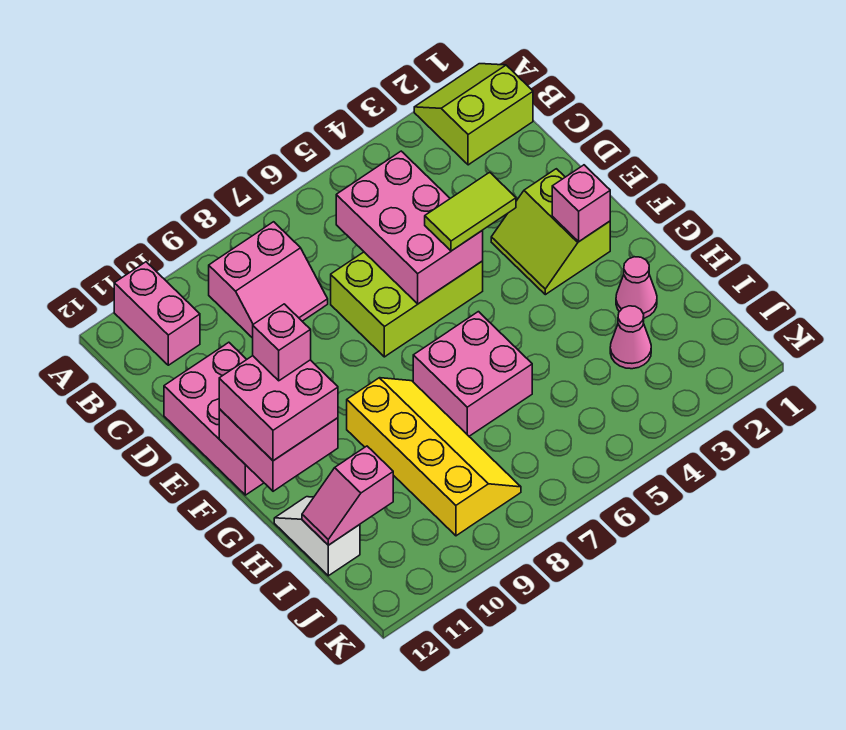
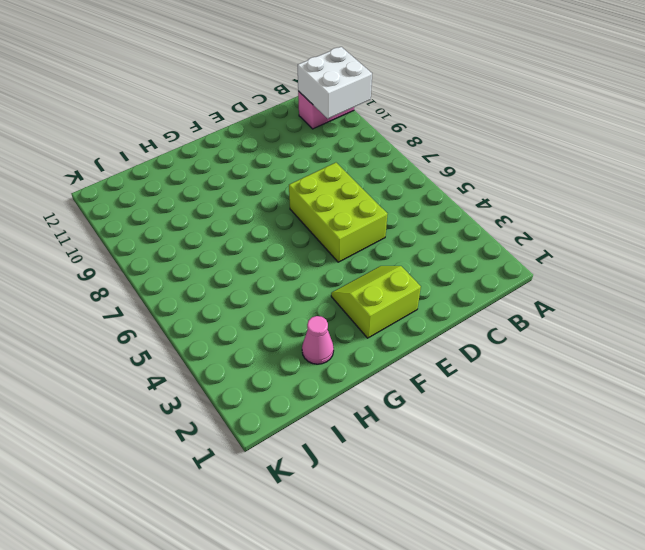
white 2x2 brick [298,47,372,118] -> none
none -> lime 2x2 slope [414,64,533,165]
none -> pink 2x2 slope [209,222,328,338]
none -> pink 2x3 brick [164,342,264,495]

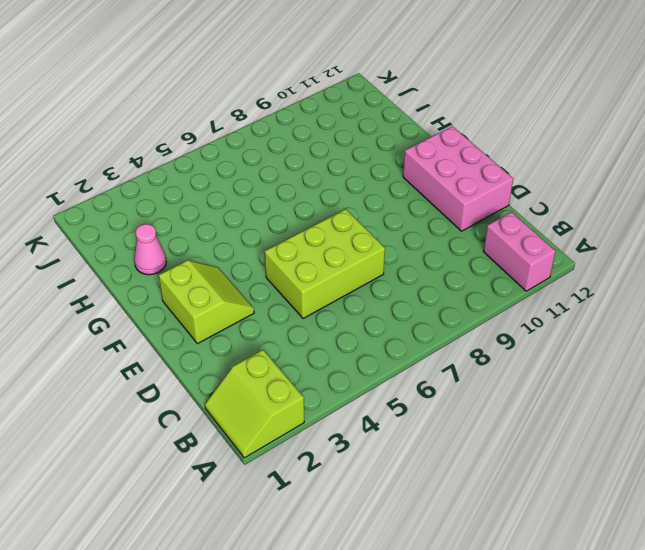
lime 2x2 slope [205,350,304,458] -> lime 2x2 slope turned to [414,64,533,165]
none -> pink 2x2 slope [209,222,328,338]
none -> pink 2x2 brick [413,312,532,436]
none -> yellow 2x4 slope [347,378,521,536]

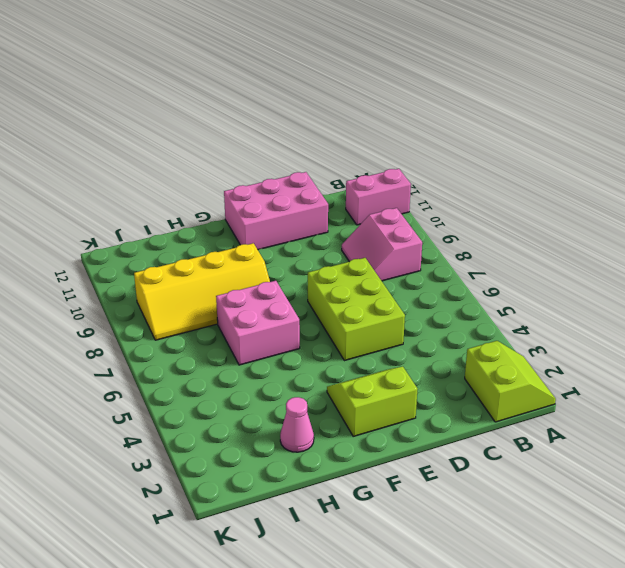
none -> white 1x2 slope [274,497,360,576]
none -> pink 1x1 cone [610,306,651,369]
none -> pink 2x3 brick [336,151,483,304]

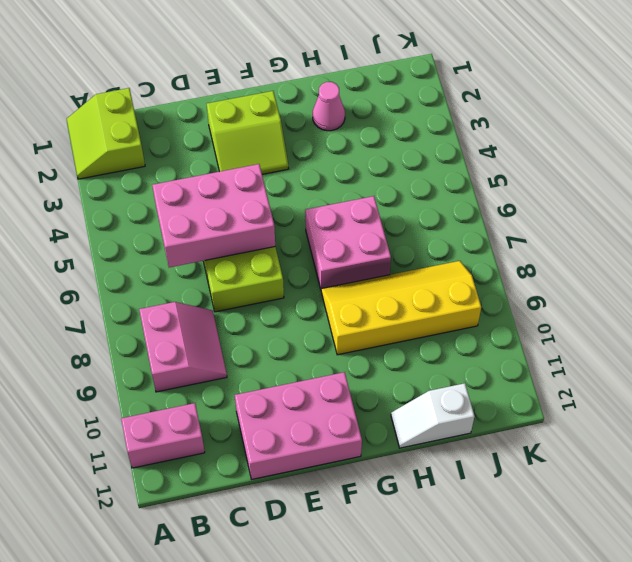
none -> pink 1x1 cone [610,306,651,369]
none -> pink 1x1 brick [552,165,610,241]
none -> pink 2x2 brick [219,409,338,491]

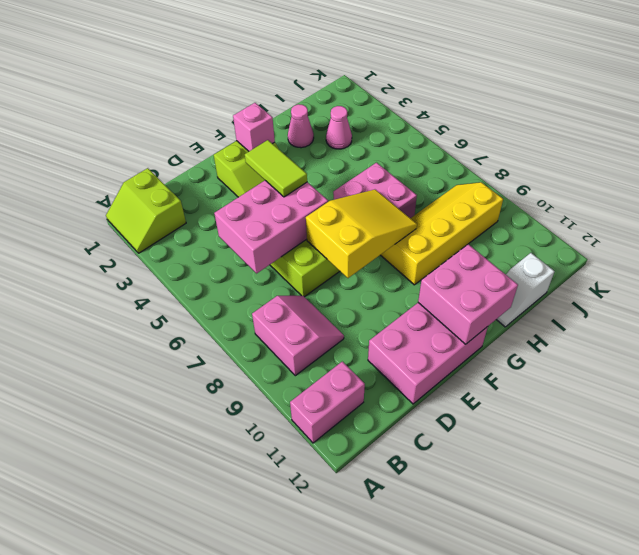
yellow 2x3 slope [306,190,417,278] -> none
none -> pink 1x2 slope [302,446,393,545]
none -> pink 2x2 brick [219,356,338,461]
none -> pink 1x1 brick [253,304,311,381]

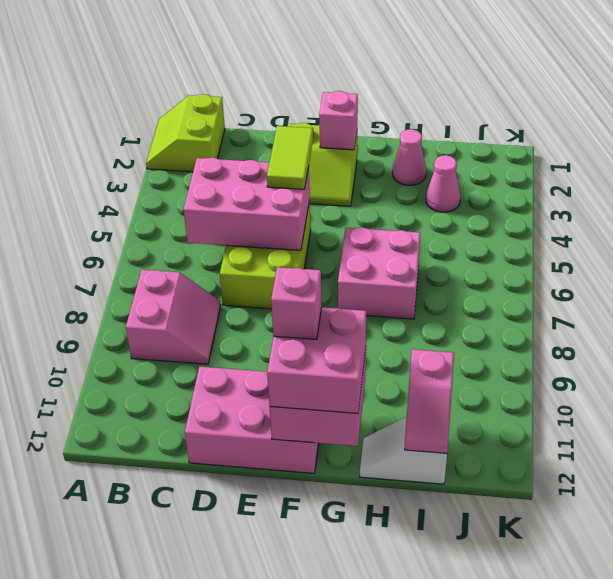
none -> pink 1x2 brick [114,262,200,365]
none -> yellow 2x4 slope [347,378,521,536]

